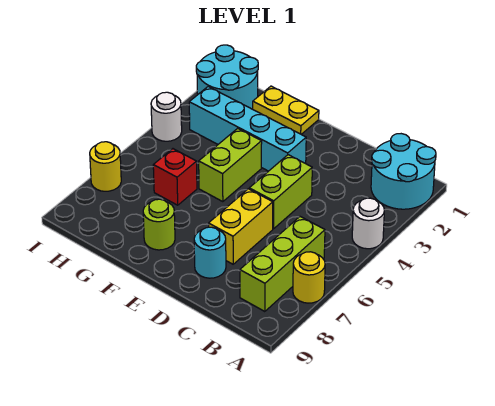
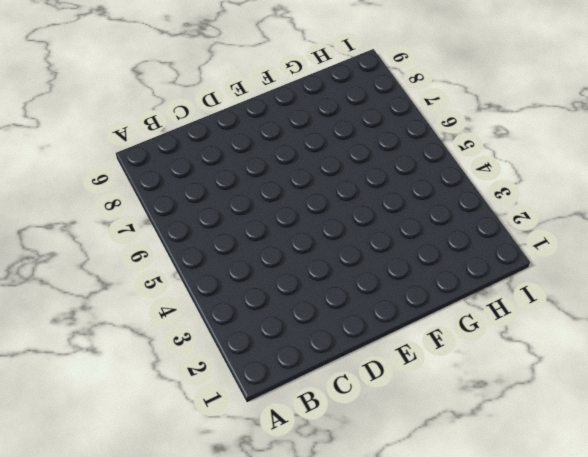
none -> cyan 2x2 round brick [371,134,436,209]
none -> white 1x1 round brick [352,198,384,249]
none -> yellow 1x1 round brick [293,252,325,303]

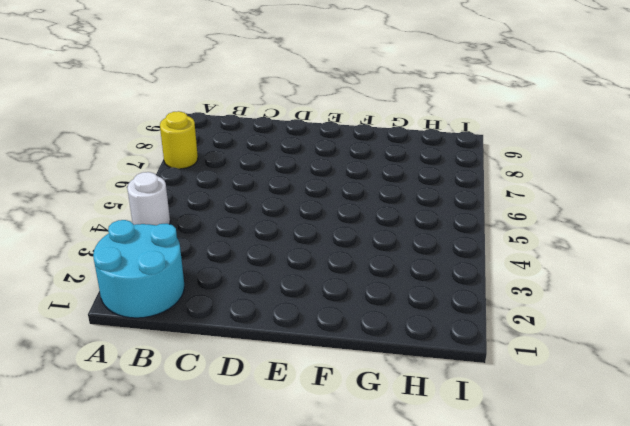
none -> lime 1x3 brick [240,217,325,312]
none -> lime 1x2 brick [249,155,312,229]
none -> yellow 1x2 brick [209,189,273,264]

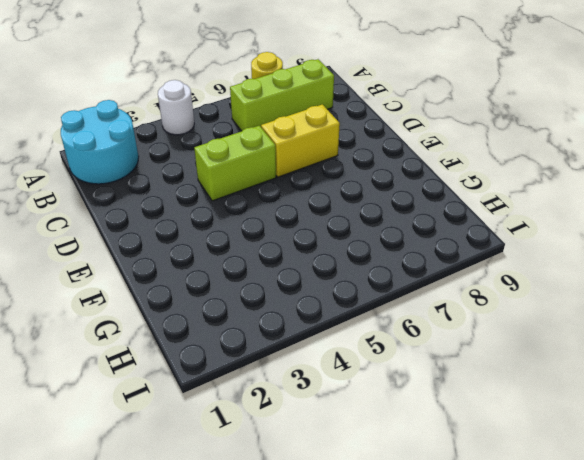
none -> cyan 1x1 round brick [194,227,226,278]
none -> cyan 1x4 brick [189,87,306,171]
none -> yellow 1x2 plate [253,86,319,134]

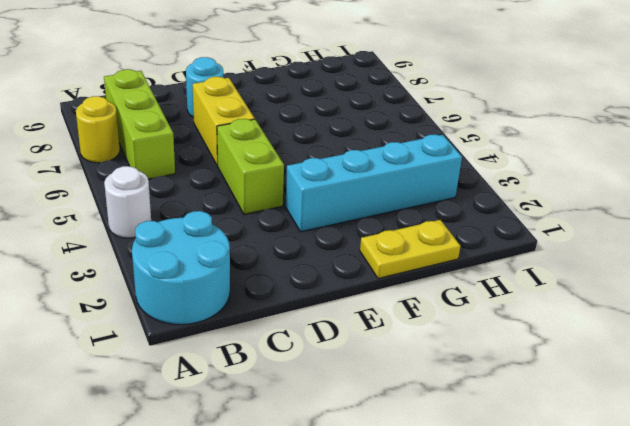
none -> lime 1x2 brick [199,128,262,202]
none -> lime 1x1 round brick [143,199,175,250]
none -> red 1x1 brick [153,149,197,205]

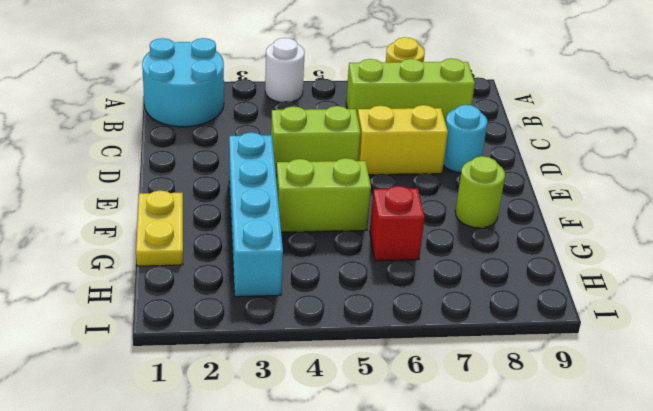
none -> cyan 2x2 round brick [196,45,258,109]
none -> white 1x1 round brick [151,92,182,141]
none -> yellow 1x1 round brick [90,142,121,191]

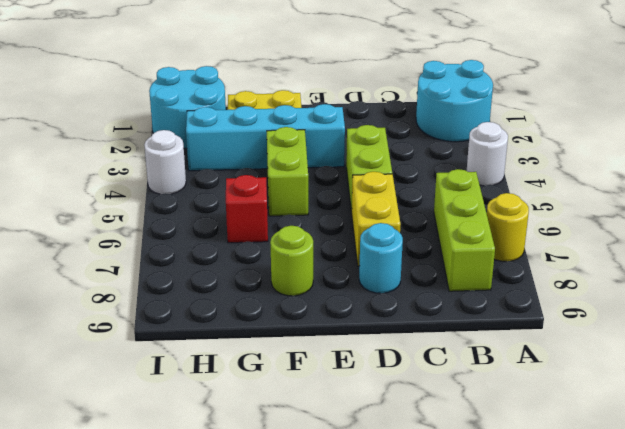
none -> yellow 1x1 round brick [90,142,121,191]

